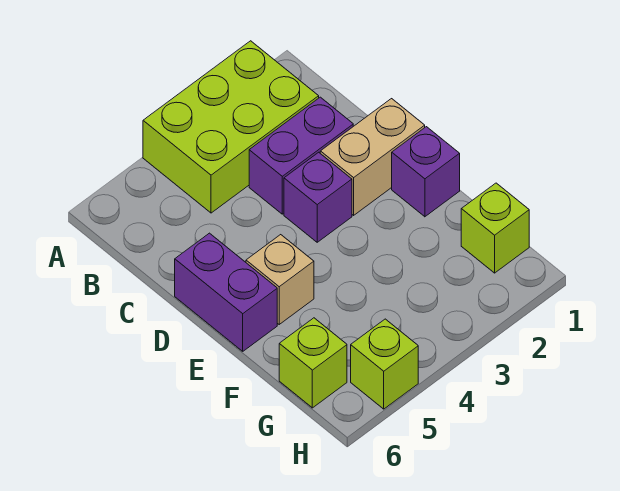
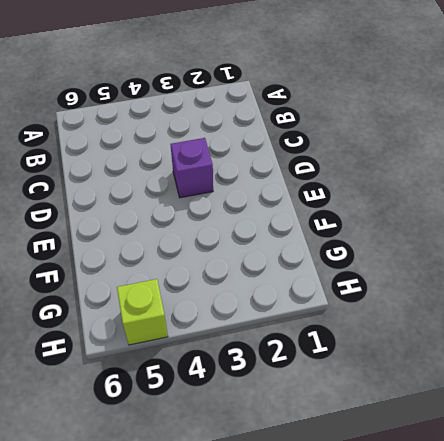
none -> lime 2x3 brick [143,41,319,213]
none -> purple 1x2 brick [249,97,353,214]

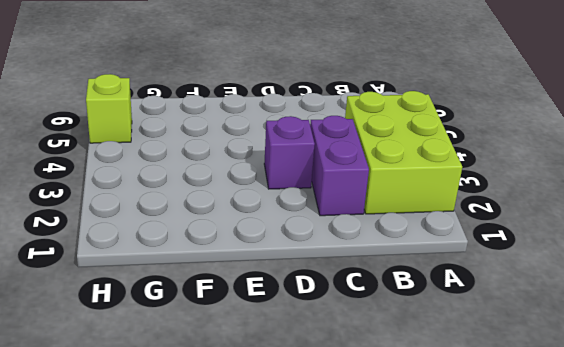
none -> tan 1x2 brick [320,99,425,215]
none -> purple 1x2 brick [175,233,277,351]

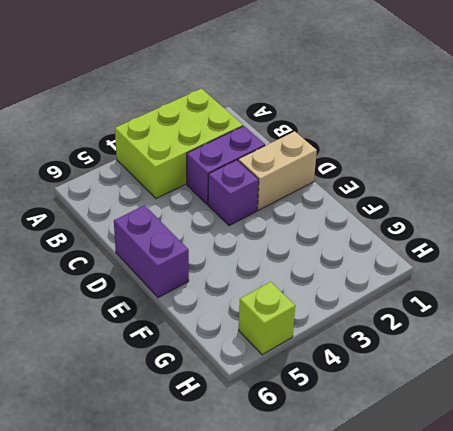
none -> purple 1x1 brick [392,127,460,217]
none -> tan 1x1 brick [246,235,314,324]

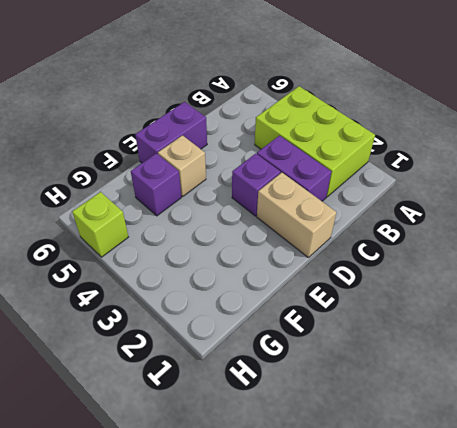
purple 1x1 brick [131,153,181,216] -> purple 1x1 brick moved to [392,127,460,217]
none -> lime 1x1 brick [461,183,529,273]
none -> lime 1x1 brick [279,318,347,408]

